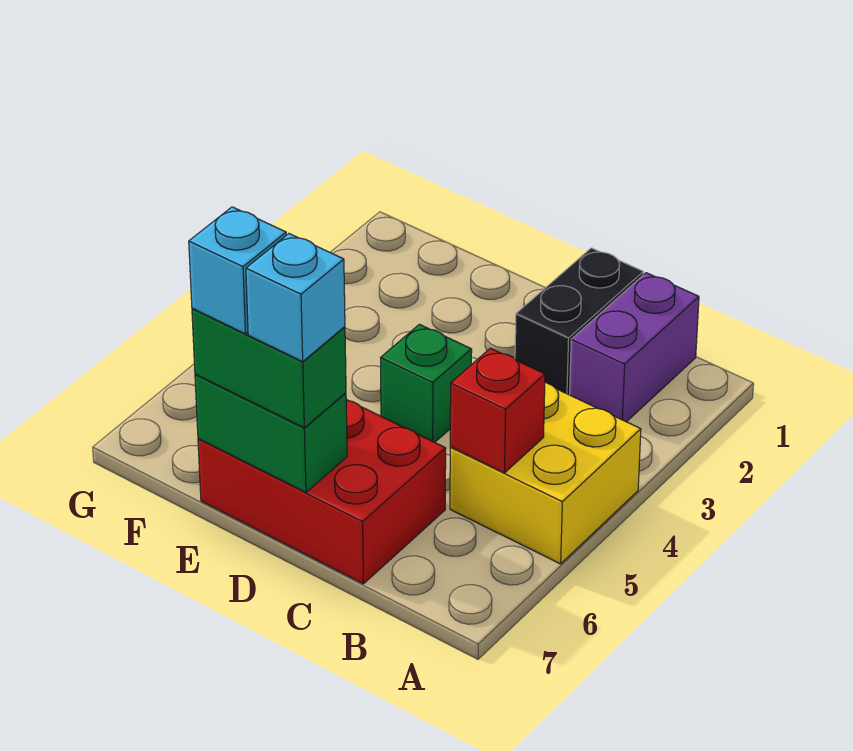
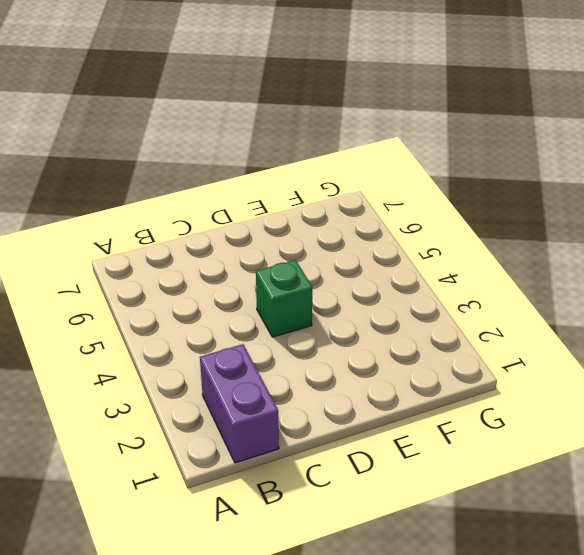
none -> yellow 2x2 brick [450,383,641,564]
none -> black 1x2 brick [515,248,643,395]

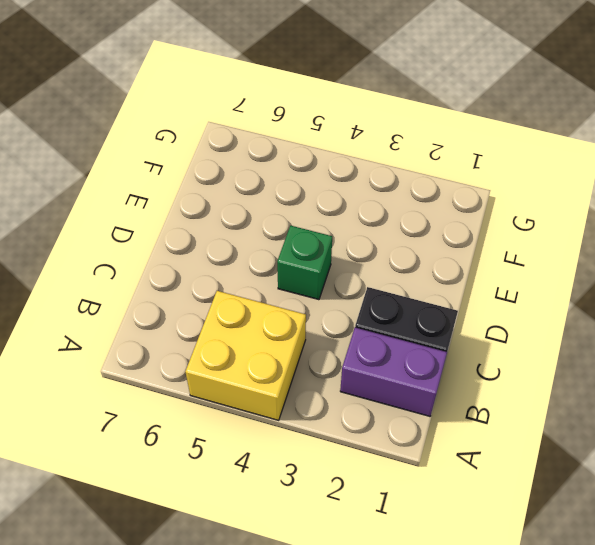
none -> red 2x3 brick [198,400,446,584]
none -> red 1x1 brick [450,348,545,473]

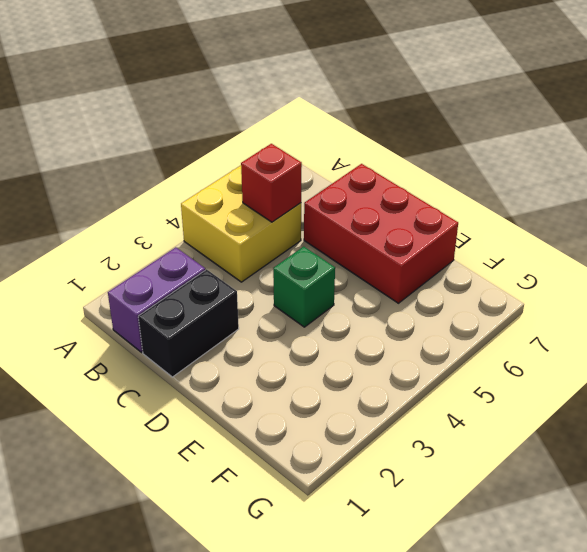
none -> green 1x2 brick [195,374,347,492]
none -> green 1x2 brick [192,308,346,428]

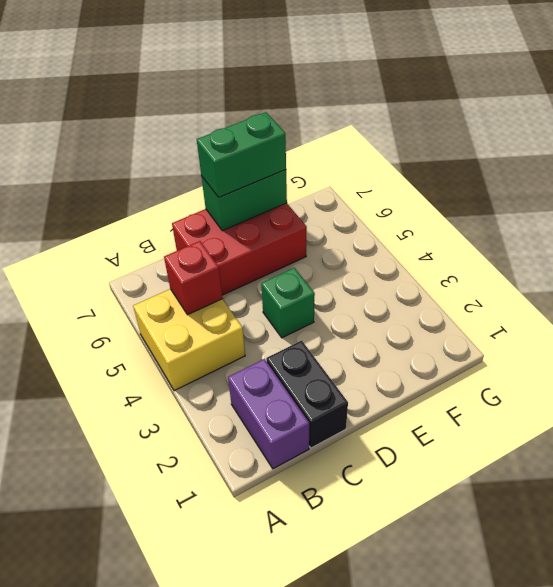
none -> cyan 1x1 brick [246,234,345,361]
none -> cyan 1x1 brick [189,207,286,334]

